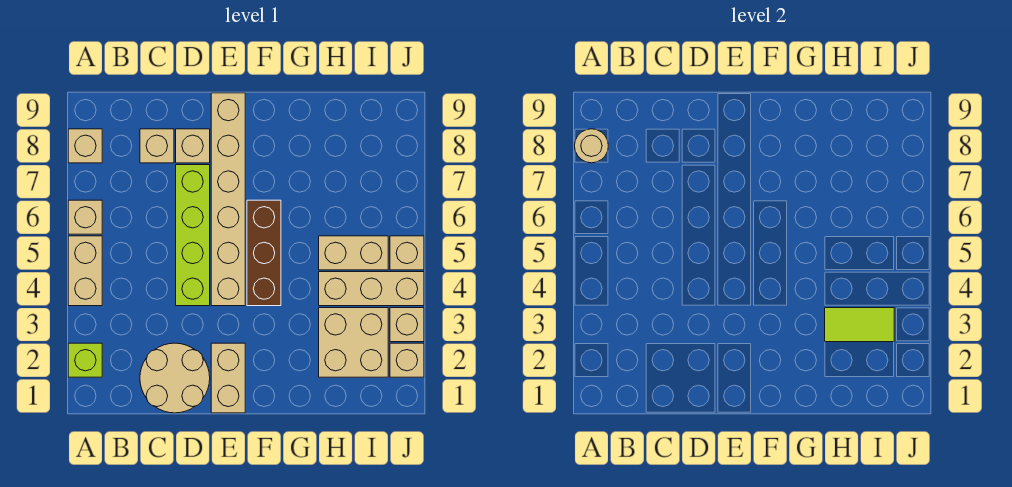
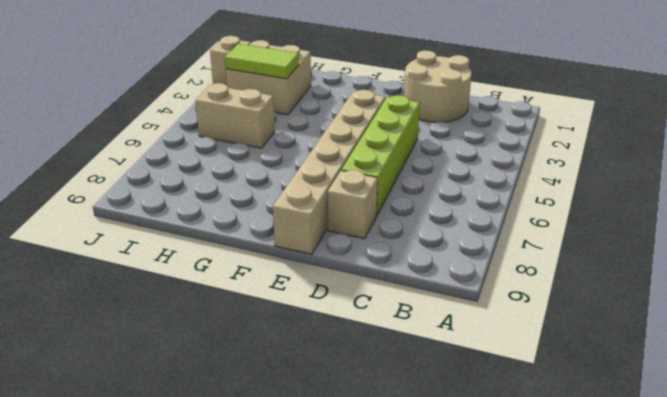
none -> lime 1x1 brick [68,343,102,377]
none -> tan 1x2 brick [68,236,102,306]
none -> tan 1x1 brick [68,200,102,234]

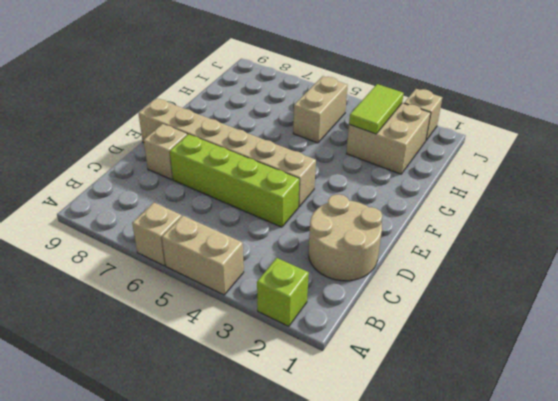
none -> tan 1x1 brick [68,129,102,163]
none -> tan 1x1 brick [140,129,174,163]
none -> tan 1x2 brick [211,343,245,413]

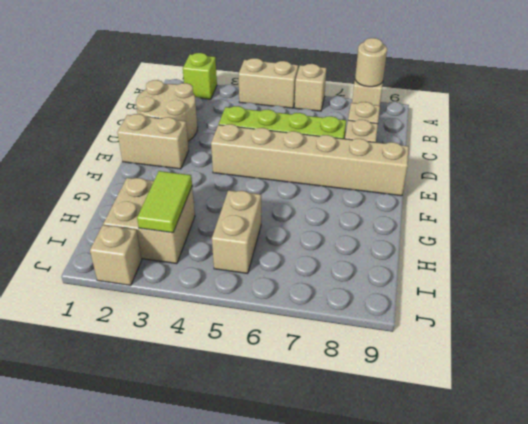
none -> brown 1x3 brick [247,200,281,306]
none -> tan 1x3 brick [319,272,424,306]
none -> tan 1x1 brick [390,308,424,342]

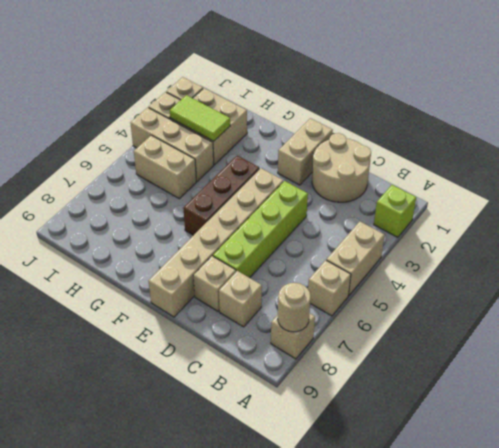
none -> tan 1x1 brick [390,236,424,270]

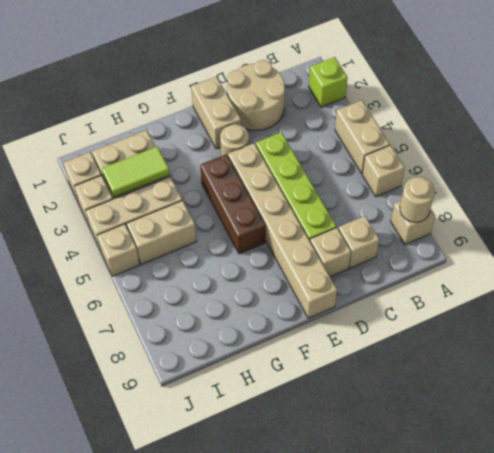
tan 1x1 round brick [220,124,249,156] -> none

